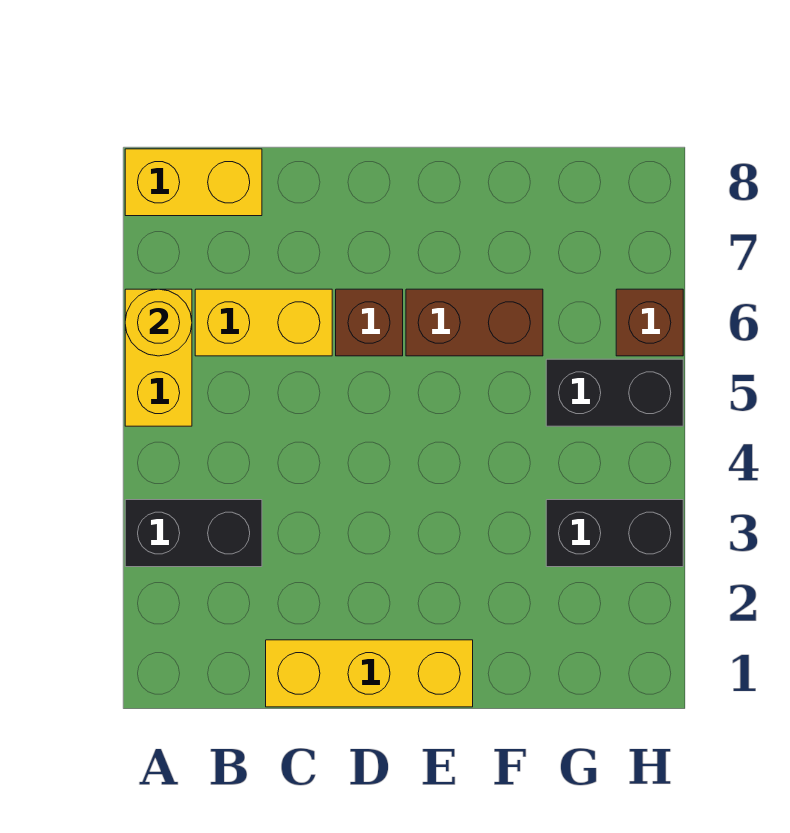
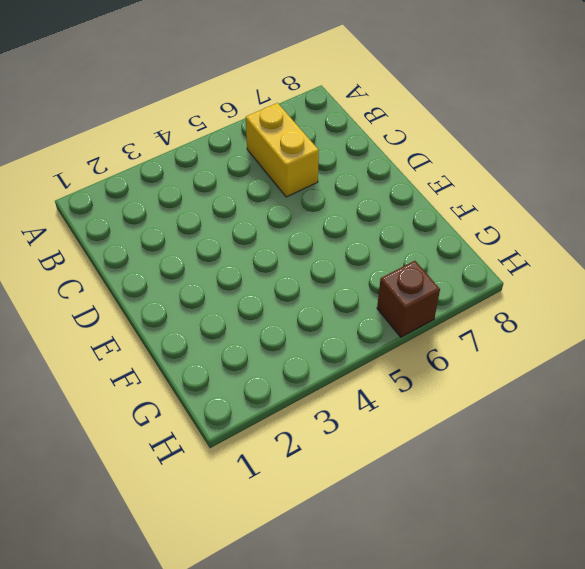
none -> black 1x2 brick [125,500,262,567]
none -> yellow 1x2 brick [125,289,192,426]

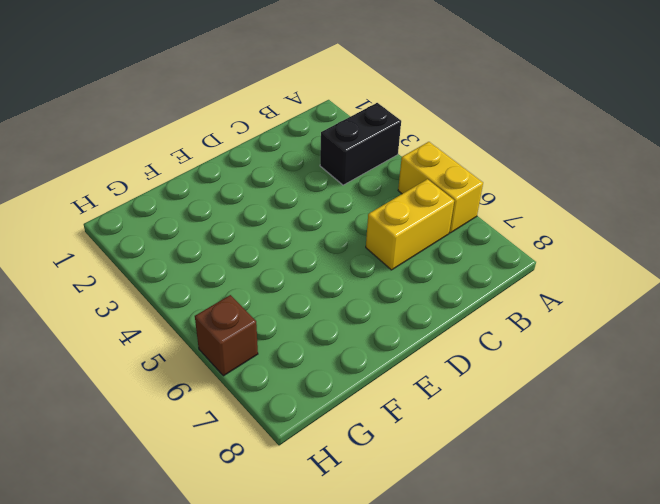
none -> yellow 1x2 brick [125,149,262,216]
none -> yellow 1x3 brick [266,640,473,707]

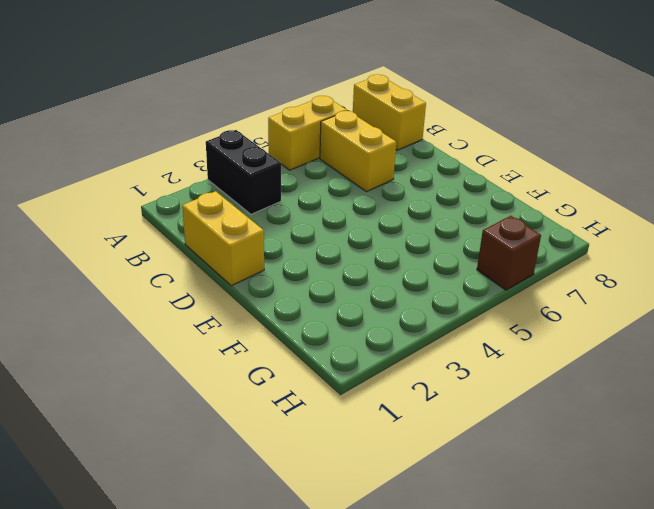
yellow 1x2 brick [182,191,264,286] -> yellow 1x3 brick [266,640,473,707]
none -> brown 1x1 brick [336,289,403,356]
none -> brown 1x2 brick [406,289,543,356]

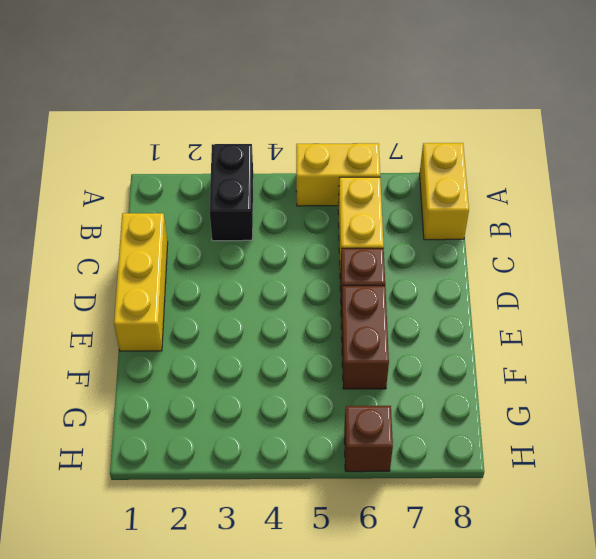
none -> black 1x2 brick [546,500,683,567]
none -> black 1x2 brick [546,359,683,426]

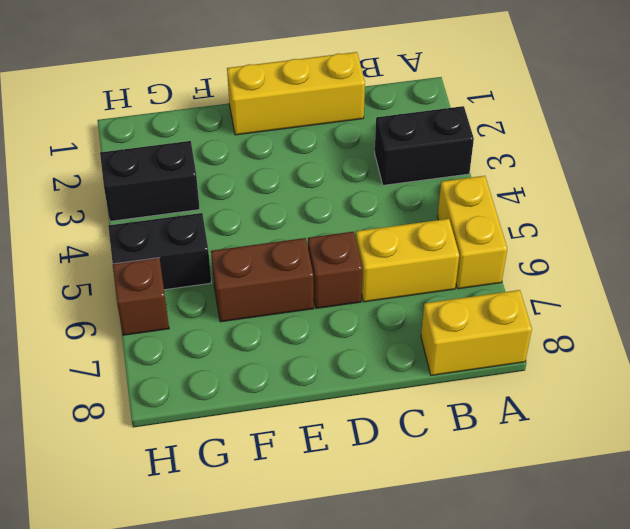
none -> yellow 1x1 round brick [125,289,192,356]

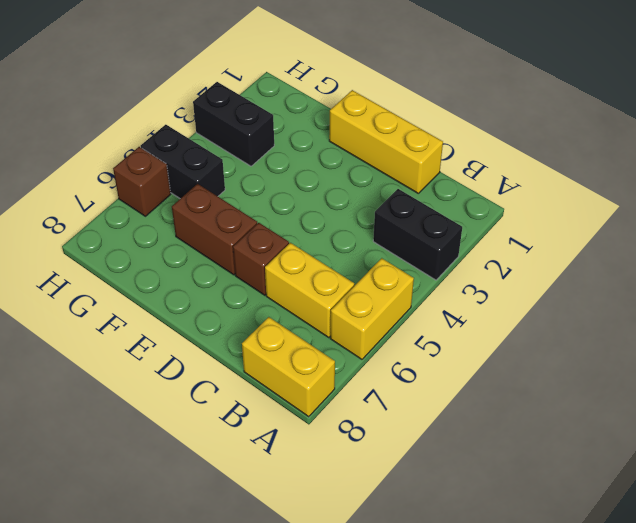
none -> yellow 1x1 round brick [125,289,192,356]

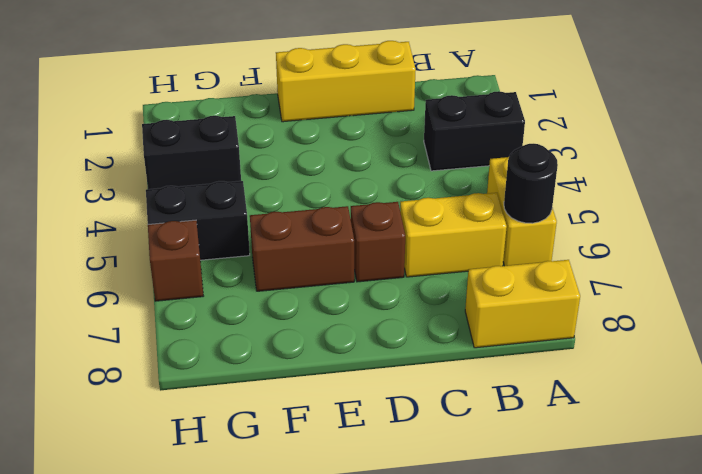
black 1x1 round brick [504,144,558,223] -> yellow 1x1 round brick [125,289,192,356]

